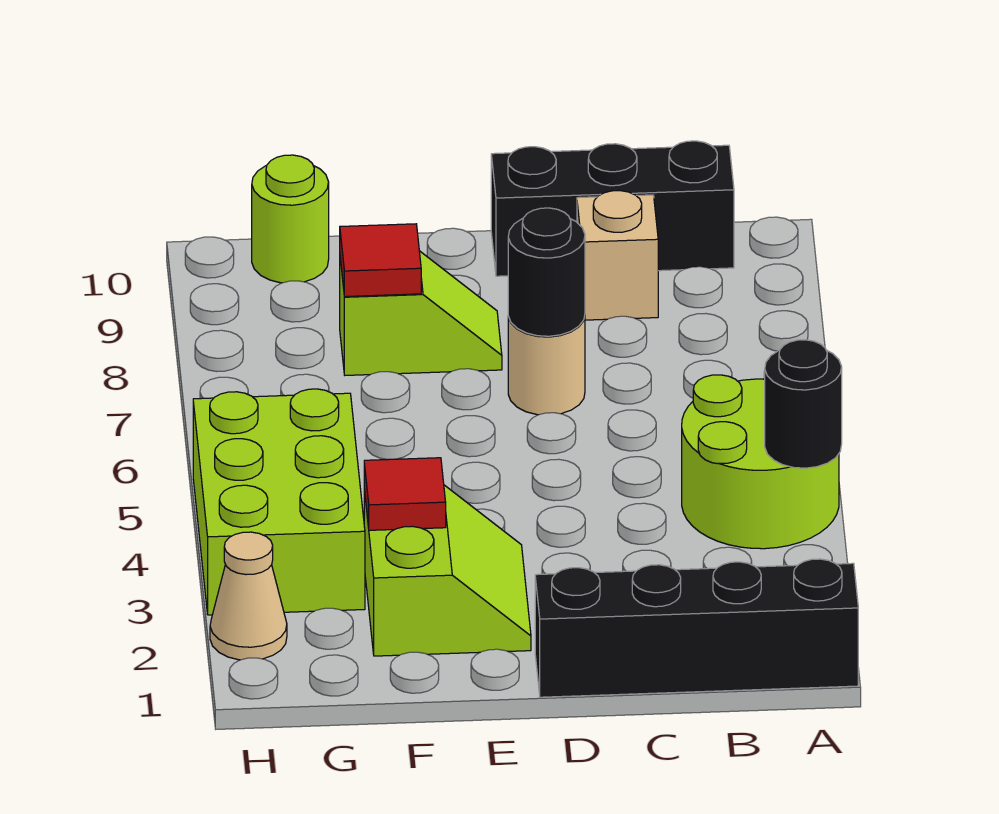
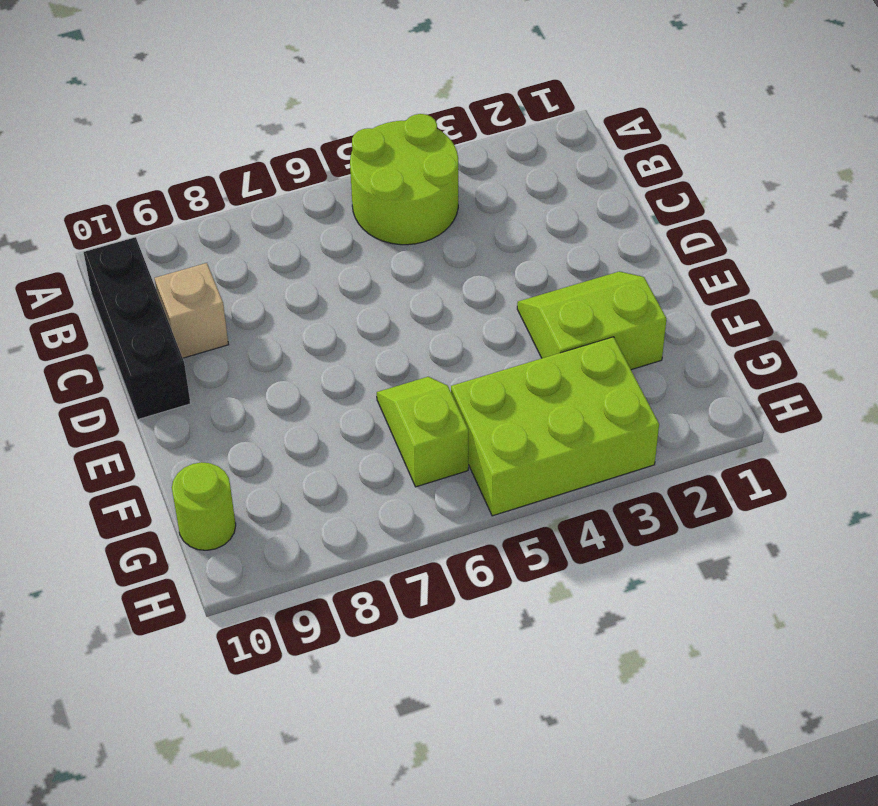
lime 1x2 slope [377,377,468,487] -> lime 1x2 slope moved to [340,251,502,375]
none -> black 1x4 brick [535,559,858,697]
none -> tan 1x1 round brick [508,316,585,415]
none -> tan 1x1 cone [210,532,287,660]

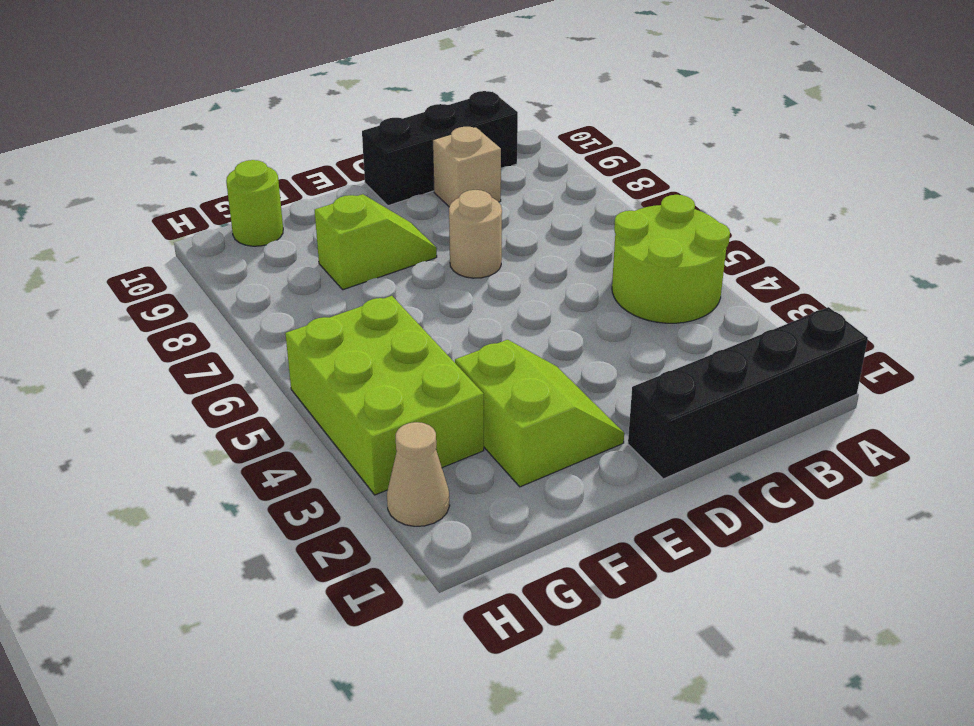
none -> black 1x1 round brick [764,340,842,468]
none -> black 1x1 round brick [508,208,585,336]
none -> red 1x1 tile [364,458,446,530]

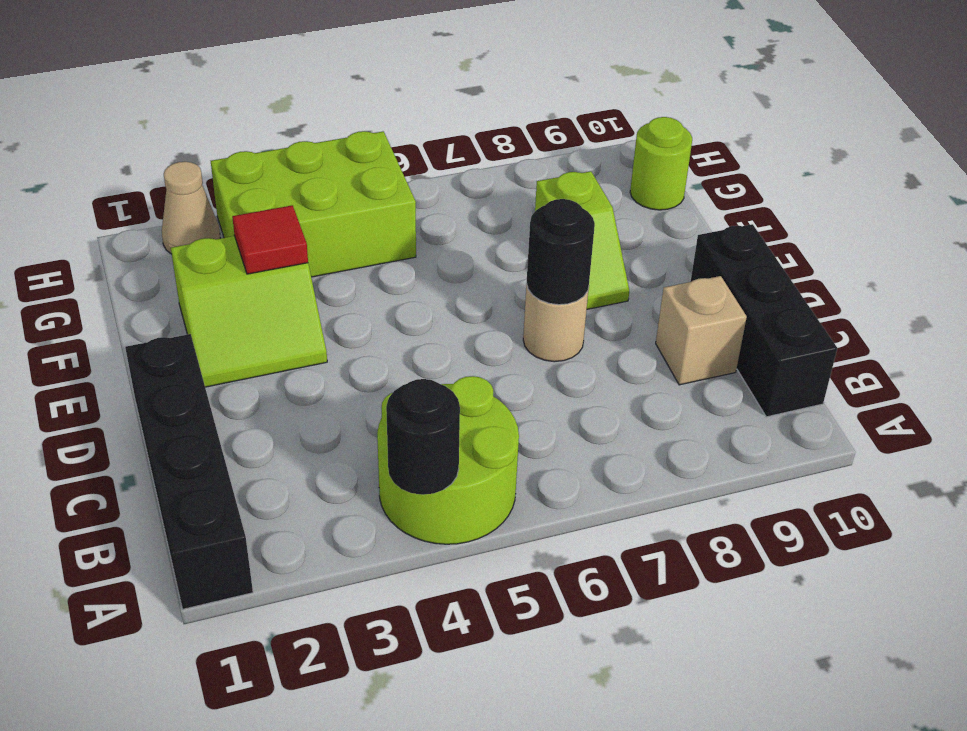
none -> red 1x1 tile [340,224,421,297]

